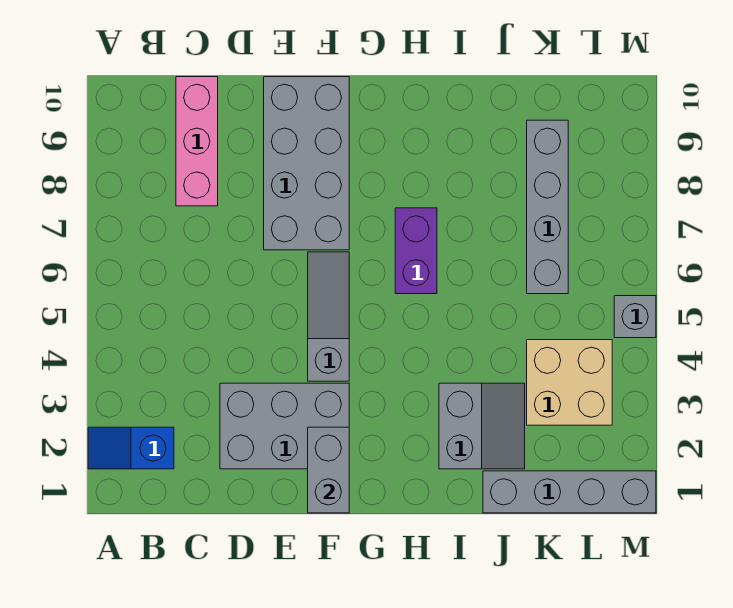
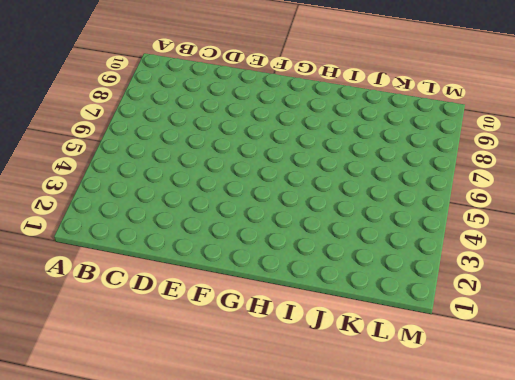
none -> blue 1x2 slope [88,427,174,469]
none -> pink 1x3 brick [176,77,218,206]
none -> grey 2x3 brick [220,383,349,469]

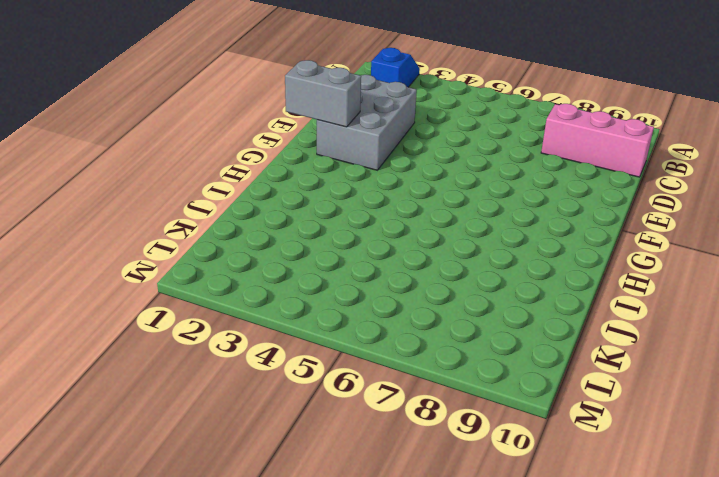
none -> grey 2x4 brick [264,77,349,250]
none -> grey 1x3 slope [308,252,349,381]
none -> purple 1x2 brick [395,208,437,294]

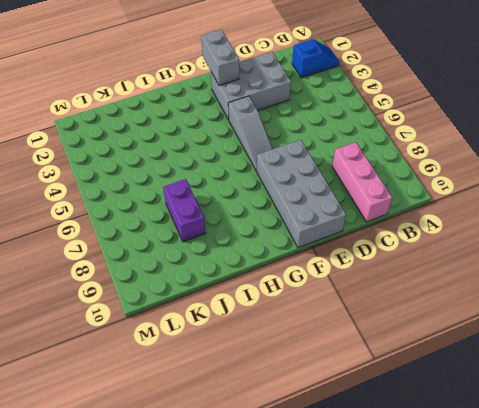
purple 1x2 brick [163,179,206,242] -> purple 1x2 brick moved to [395,208,437,294]
none -> grey 2x2 slope [439,383,525,469]
none -> grey 1x4 brick [483,471,656,513]
none -> tan 2x2 brick [527,340,612,425]

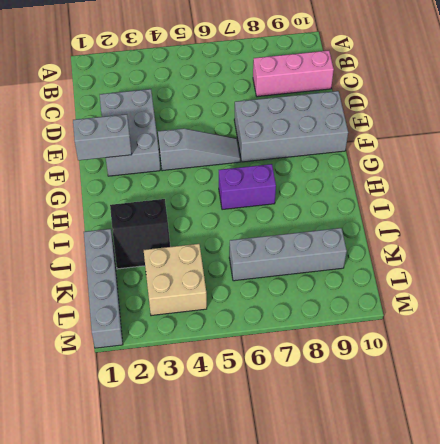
black 2x2 slope [110,199,170,269] -> grey 2x2 slope [439,383,525,469]
none -> blue 1x2 slope [88,427,174,469]
none -> grey 1x1 brick [614,296,656,338]

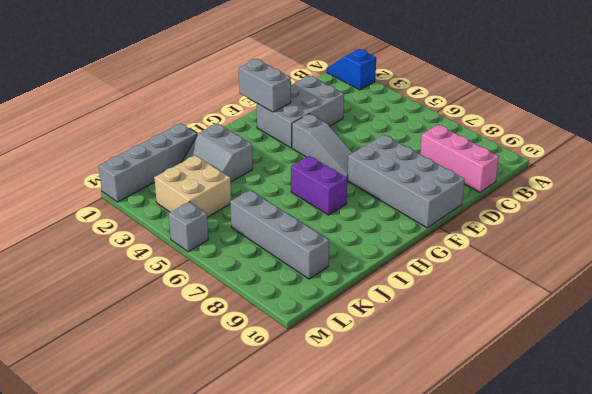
blue 1x2 slope [327,49,376,90] -> blue 1x2 slope turned to [88,427,174,469]

